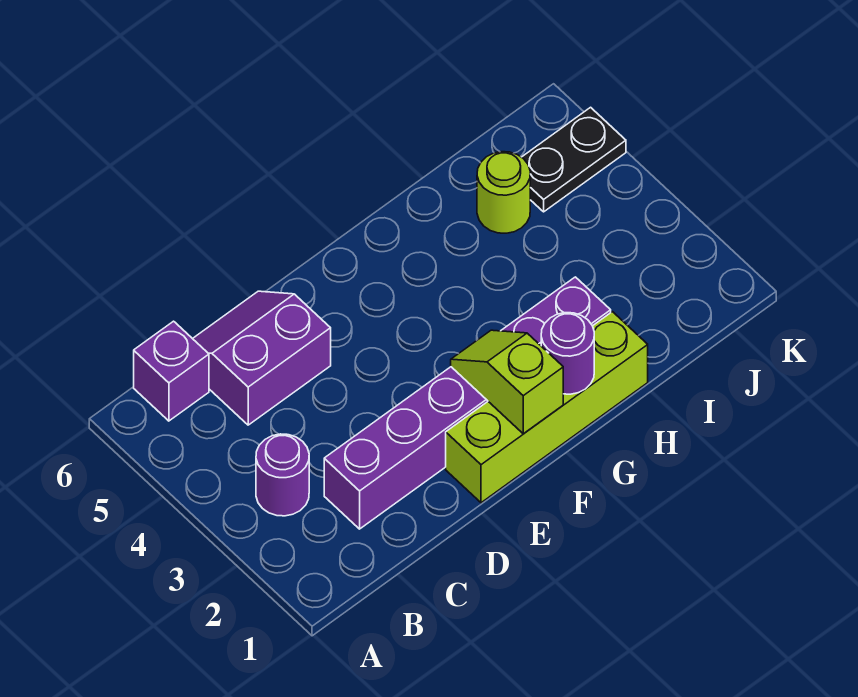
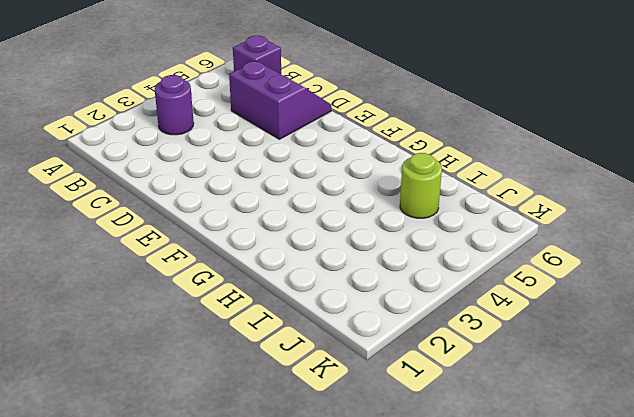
none -> purple 1x6 brick [324,277,611,529]
none -> lime 1x4 brick [446,312,648,503]

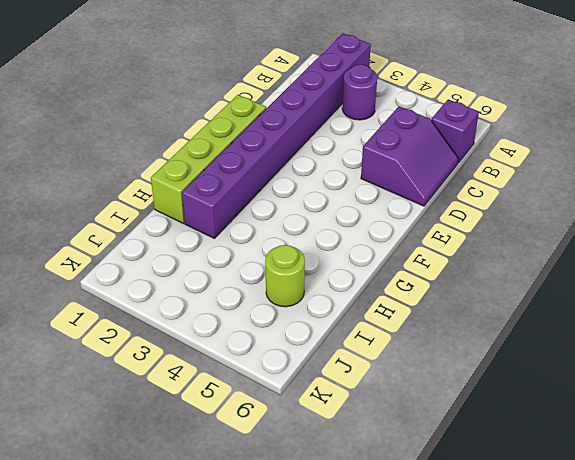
purple 1x8 brick [182,33,371,239] -> purple 1x6 brick [324,277,611,529]
none -> black 1x2 plate [522,107,626,212]
none -> lime 1x2 slope [451,330,563,434]

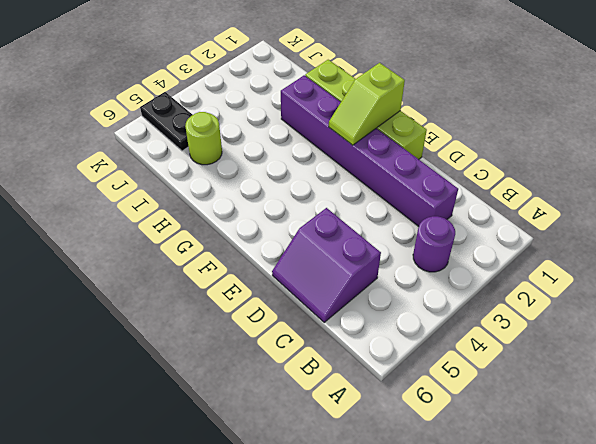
none -> purple 1x1 brick [134,321,209,421]
none -> purple 1x1 round brick [541,313,594,394]

